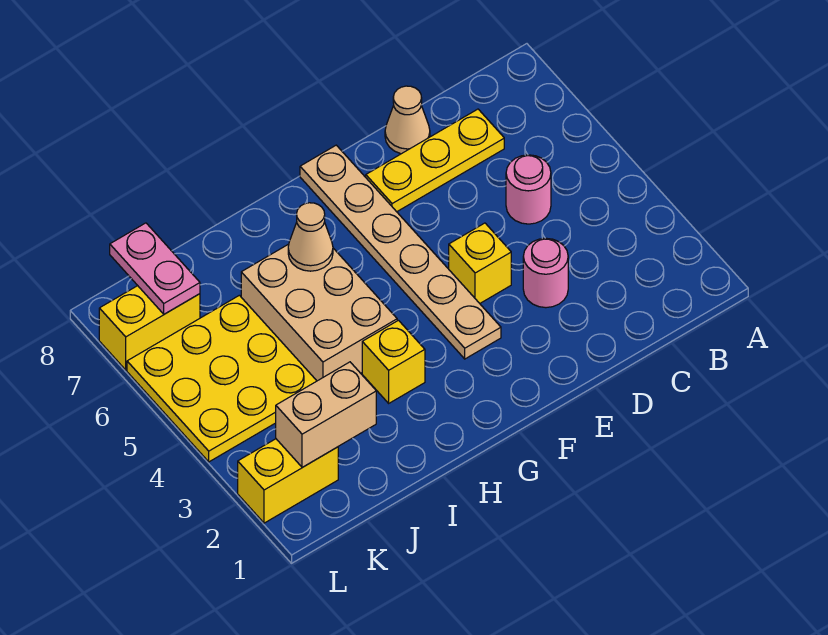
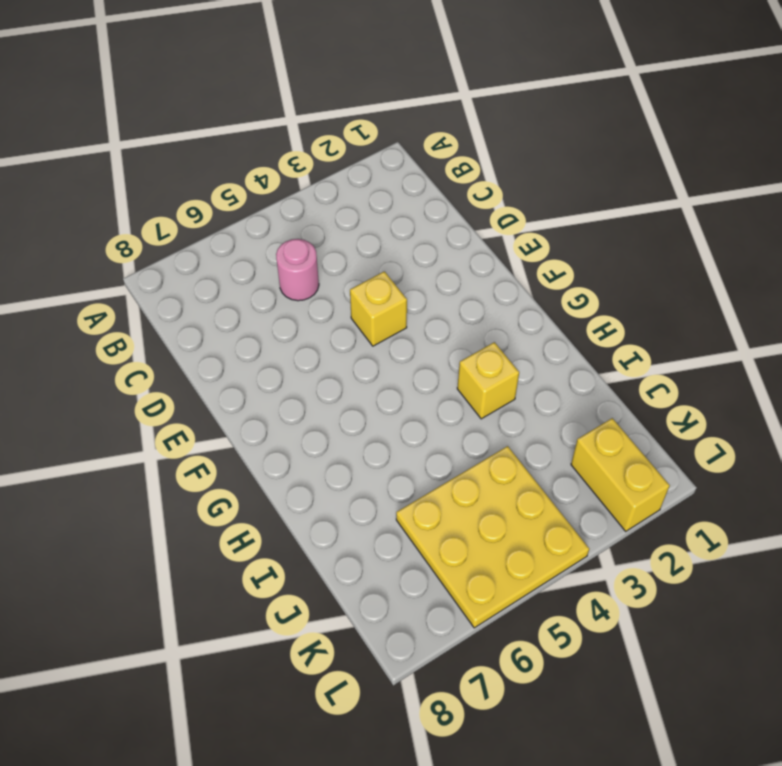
none -> yellow 1x3 plate [366,109,504,212]
none -> pink 1x1 round brick [523,238,568,308]
none -> tan 1x1 cone [385,86,430,154]

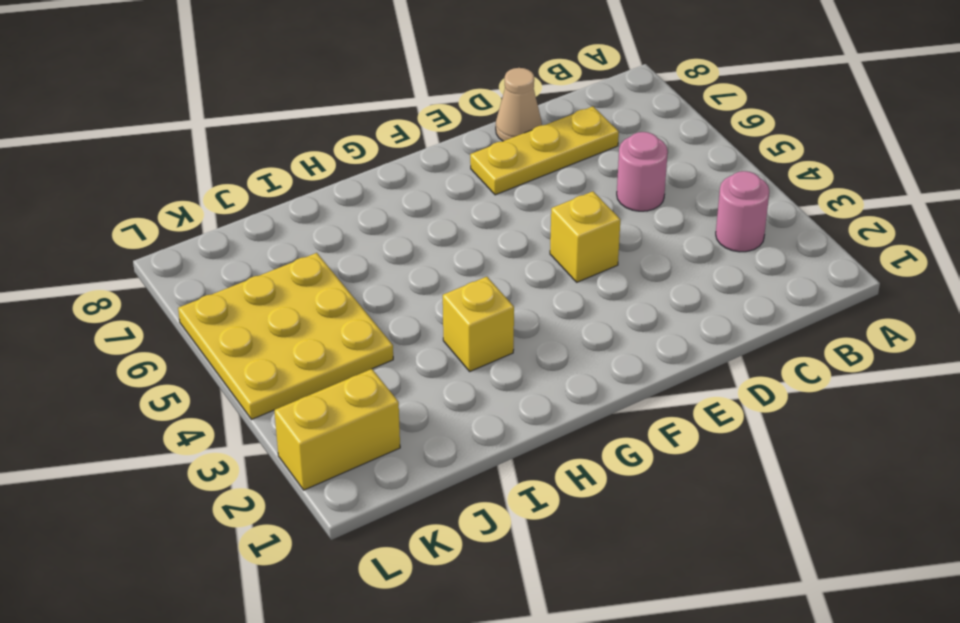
pink 1x1 round brick [716,171,769,252] -> pink 1x1 round brick moved to [523,238,568,308]
none -> tan 1x6 plate [300,145,501,359]
none -> tan 2x3 brick [241,244,397,381]
none -> yellow 1x2 brick [99,286,200,370]

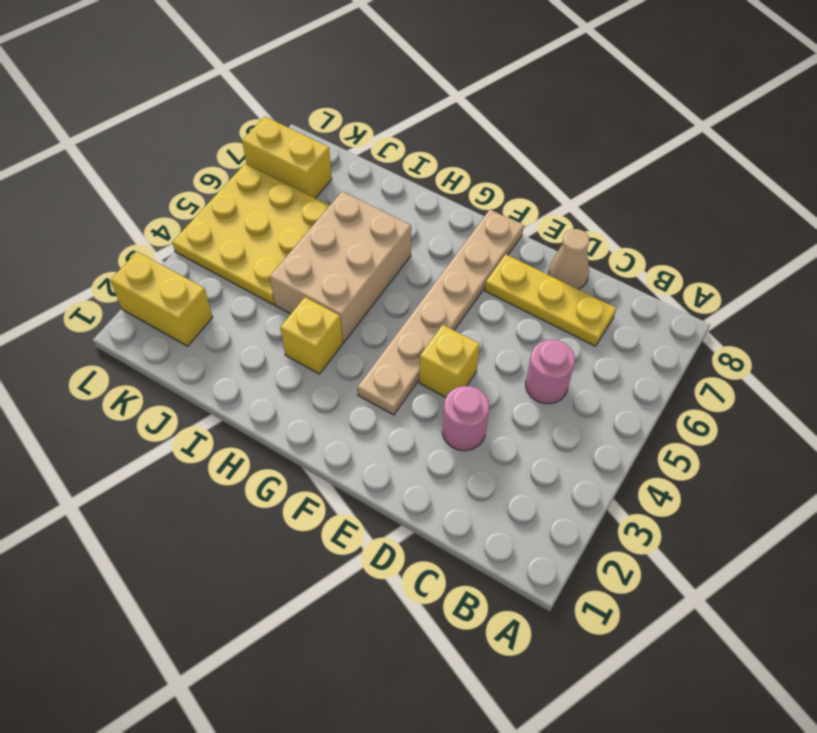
none -> tan 1x1 cone [288,203,333,271]
none -> tan 1x2 brick [276,362,376,467]
none -> pink 1x2 plate [110,223,200,314]

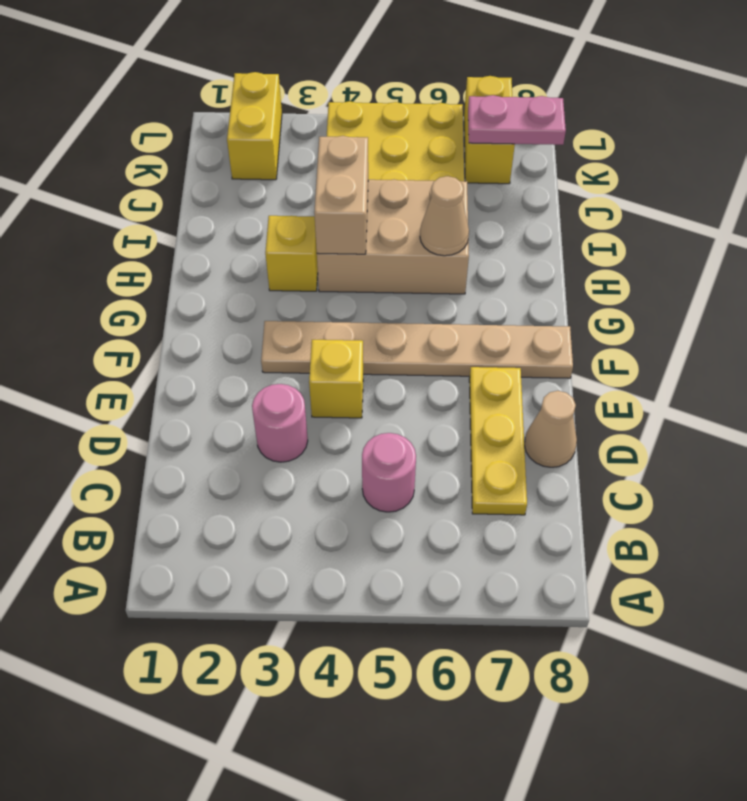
tan 1x2 brick [314,136,368,254] -> tan 1x2 brick moved to [276,362,376,467]

